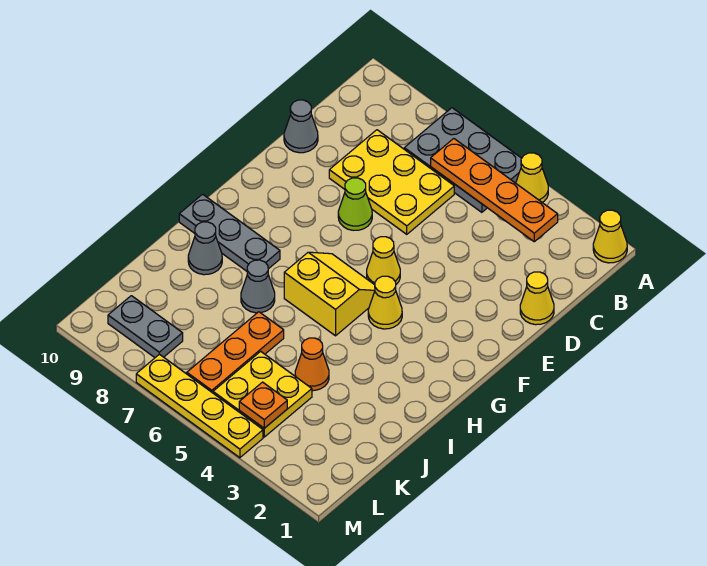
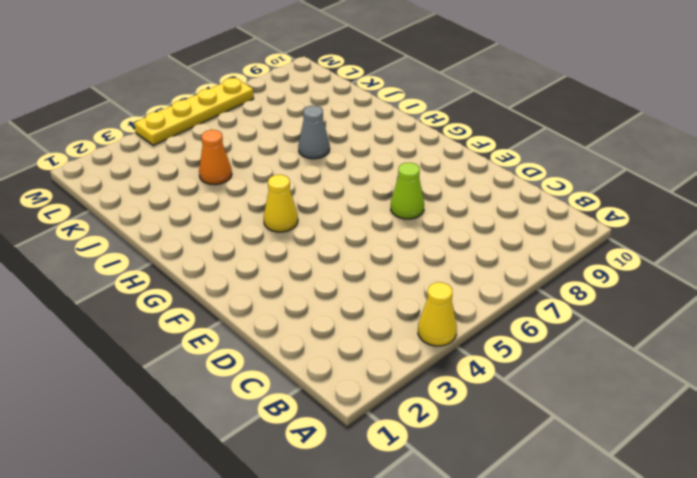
none -> yellow 1x1 cone [593,210,627,263]
none -> grey 2x3 plate [404,108,522,212]
none -> yellow 2x3 plate [329,130,454,234]

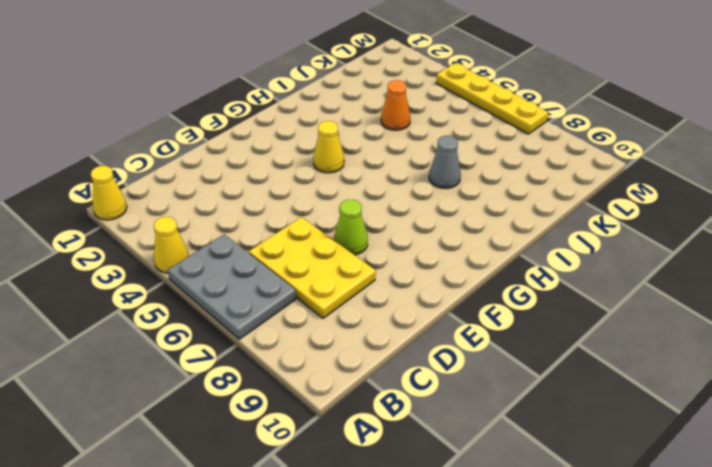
none -> yellow 1x1 cone [520,272,554,325]
none -> grey 1x1 cone [284,100,318,153]
none -> yellow 1x1 cone [367,237,400,285]

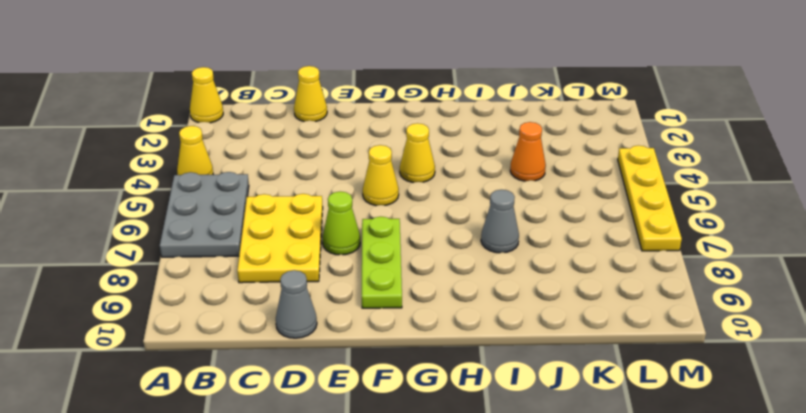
lime 1x3 plate [362,217,402,308] -> none
none -> yellow 2x2 slope [284,252,375,336]
none -> grey 1x3 plate [179,194,280,271]
none -> grey 1x1 cone [188,222,222,275]

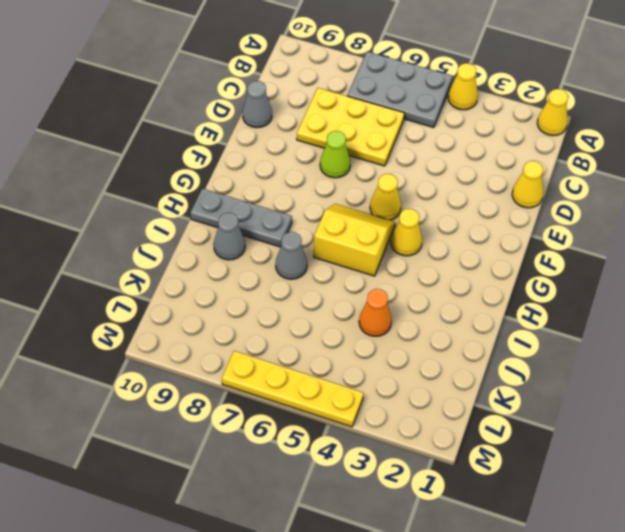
none -> orange 1x3 plate [187,312,284,393]
none -> yellow 2x2 plate [213,351,312,437]
none -> grey 1x2 plate [108,296,183,357]

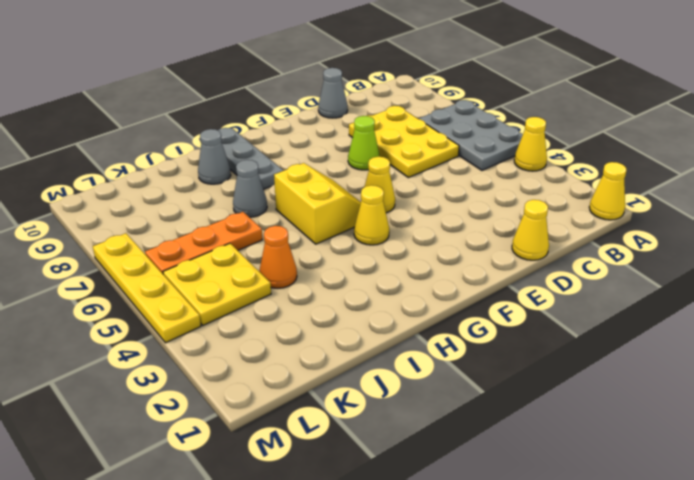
none -> grey 1x2 plate [108,296,183,357]
none -> orange 1x4 plate [431,139,558,242]
none -> orange 1x1 plate [239,382,287,428]

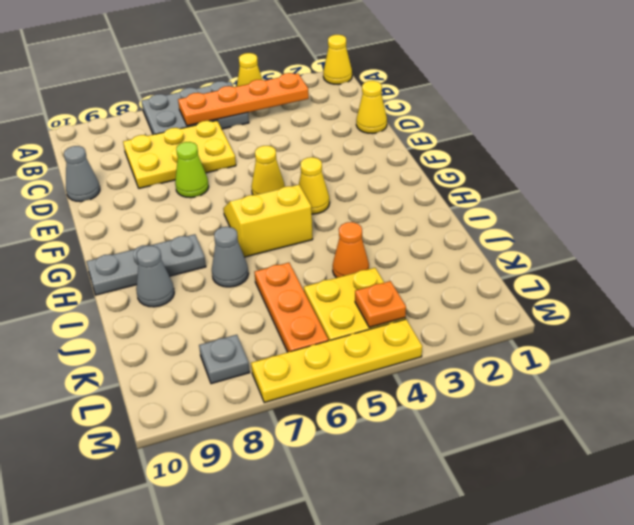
grey 1x1 plate [199,335,250,384] -> grey 1x2 plate [108,296,183,357]

